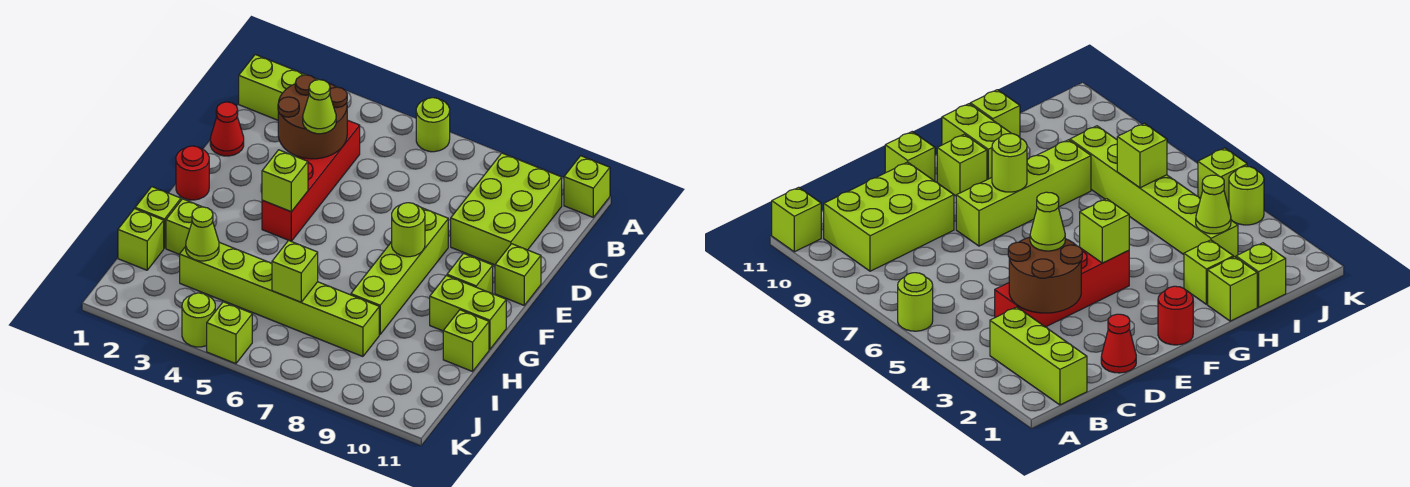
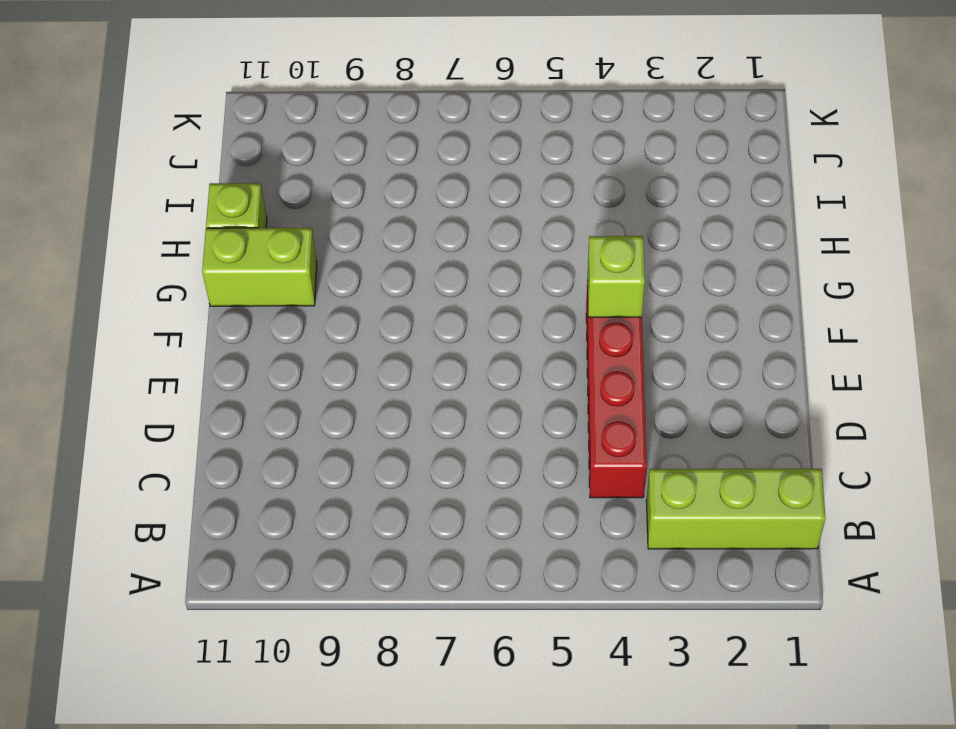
none -> lime 1x1 round brick [416,98,450,152]
none -> lime 1x1 brick [564,156,610,217]
none -> lime 2x3 brick [451,153,562,265]

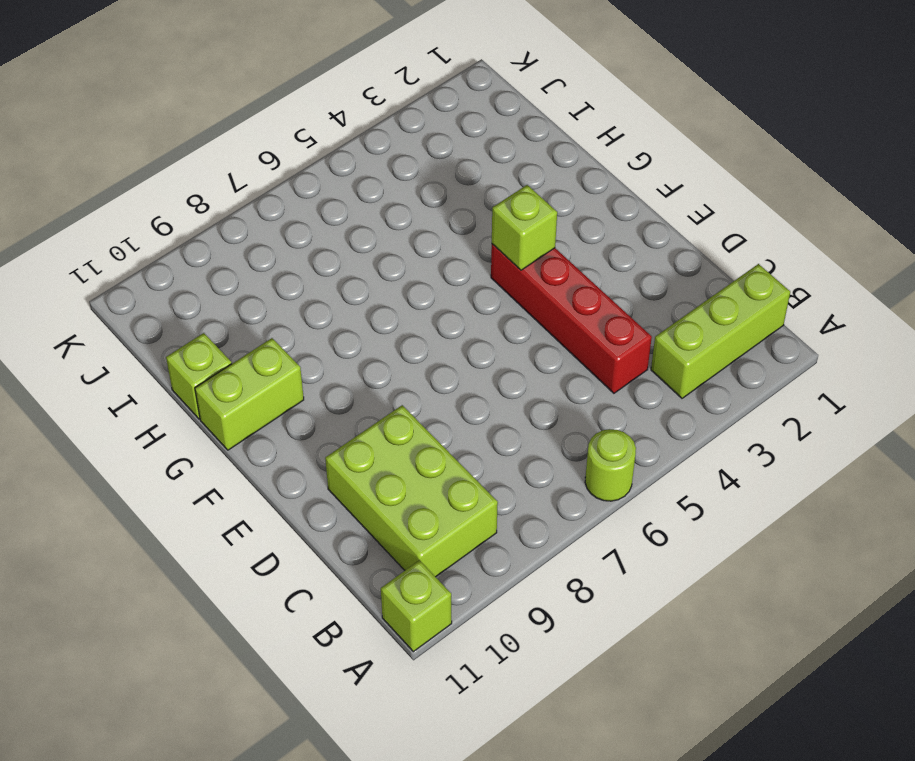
none -> red 1x1 cone [210,102,244,156]
none -> lime 1x4 brick [351,208,448,334]
none -> lime 1x1 brick [495,244,541,305]

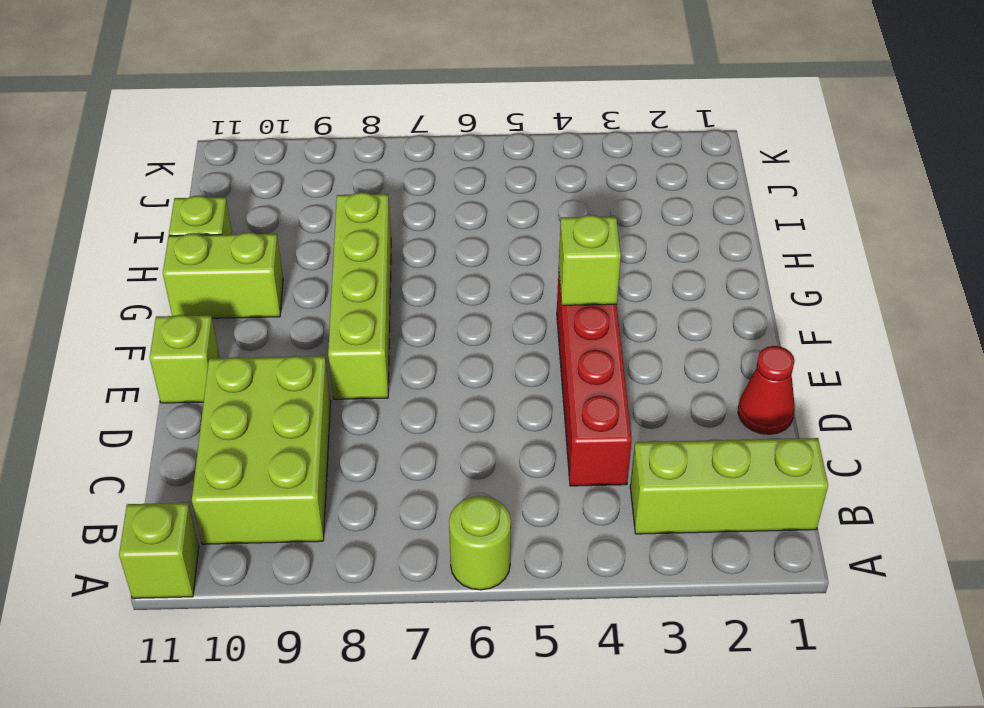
none -> red 1x1 round brick [176,146,209,200]
none -> lime 1x1 brick [447,253,493,294]
none -> lime 1x1 brick [135,187,181,248]

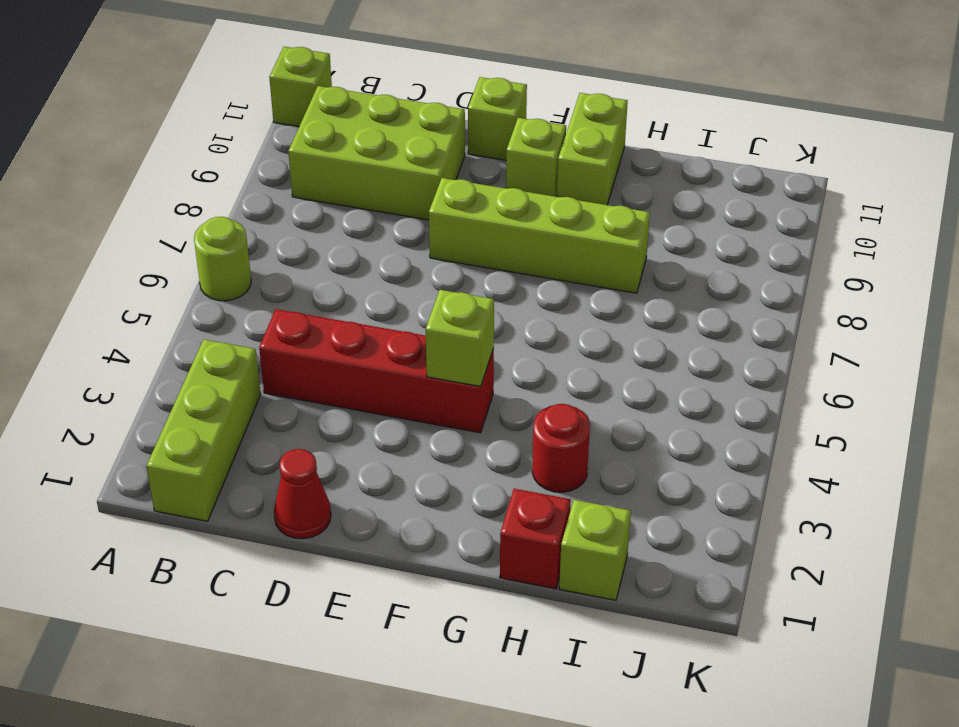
red 1x1 brick [500,489,571,589] -> lime 1x1 brick [135,187,181,248]
red 1x1 round brick [532,404,590,492] -> red 1x1 round brick moved to [176,146,209,200]
none -> lime 1x1 brick [166,199,202,254]
none -> lime 1x1 brick [443,310,489,371]
none -> lime 1x6 brick [180,242,379,357]

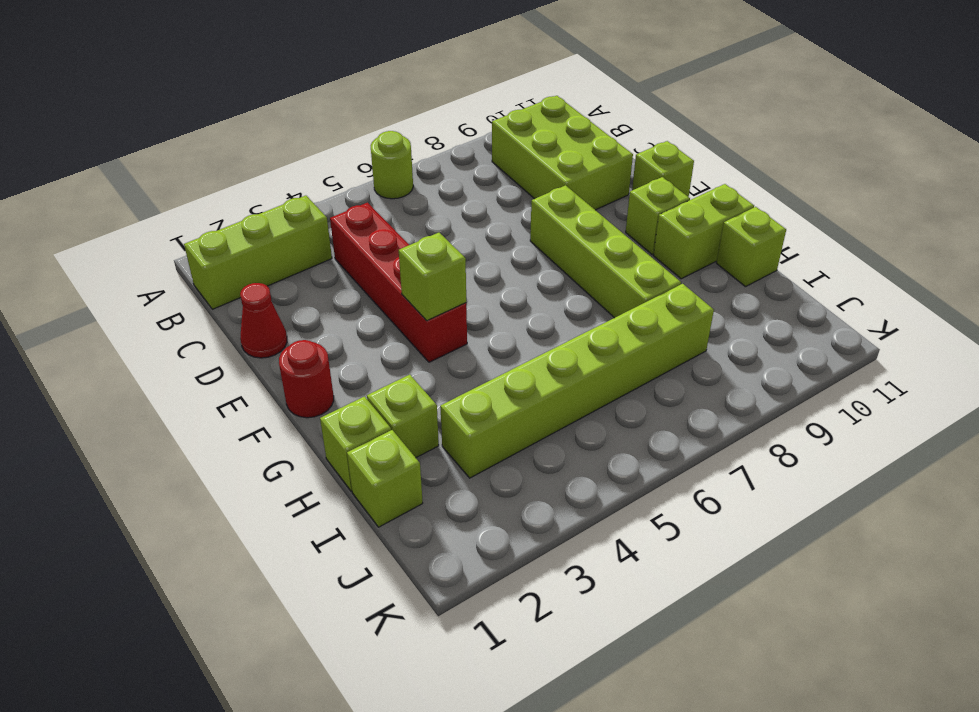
none -> lime 1x1 brick [564,156,610,217]
none -> lime 1x1 round brick [182,293,215,347]
none -> lime 1x1 brick [207,302,252,364]

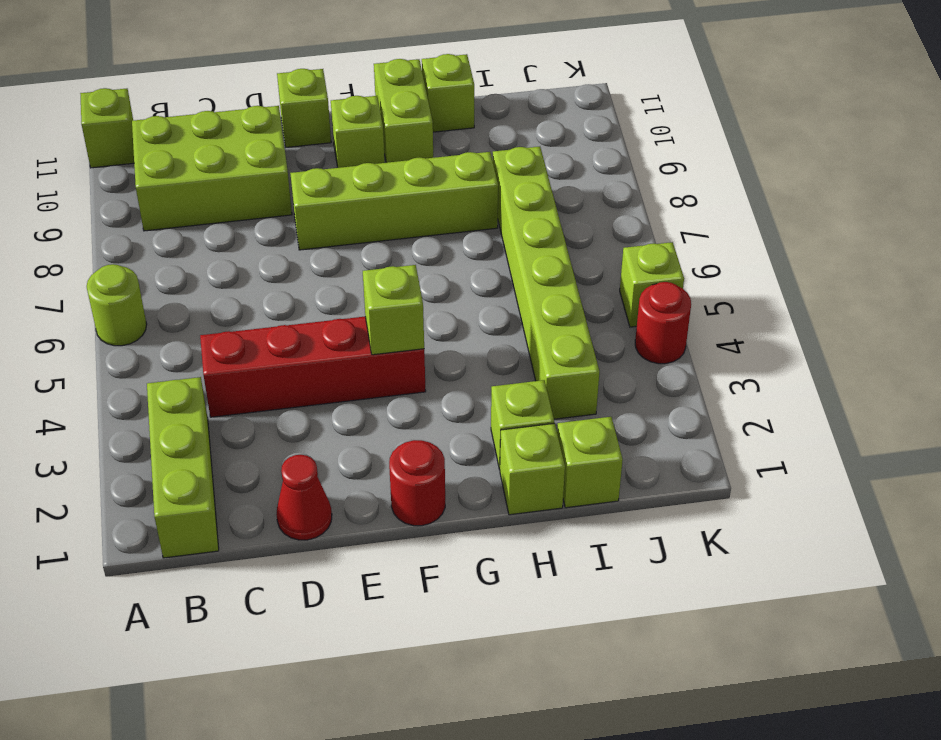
red 1x1 round brick [635,282,691,364] -> lime 1x1 round brick [182,293,215,347]
none -> brown 2x2 round brick [278,75,347,159]
none -> lime 1x1 round brick [392,203,425,257]
none -> lime 1x1 cone [186,207,219,261]

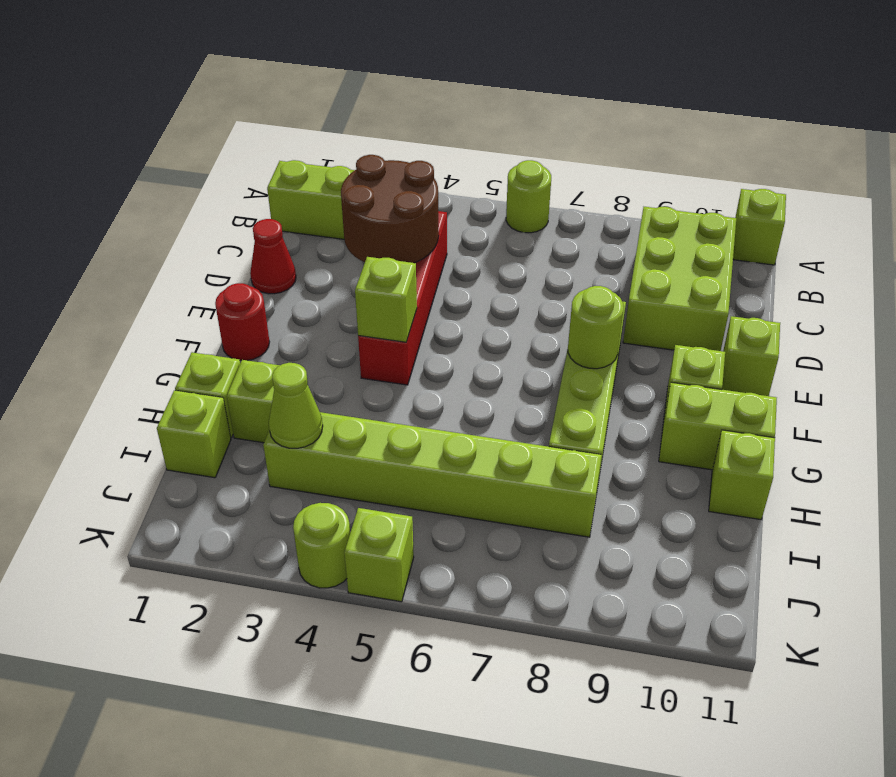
none -> lime 1x1 brick [272,240,318,302]
none -> lime 1x1 cone [303,80,336,134]

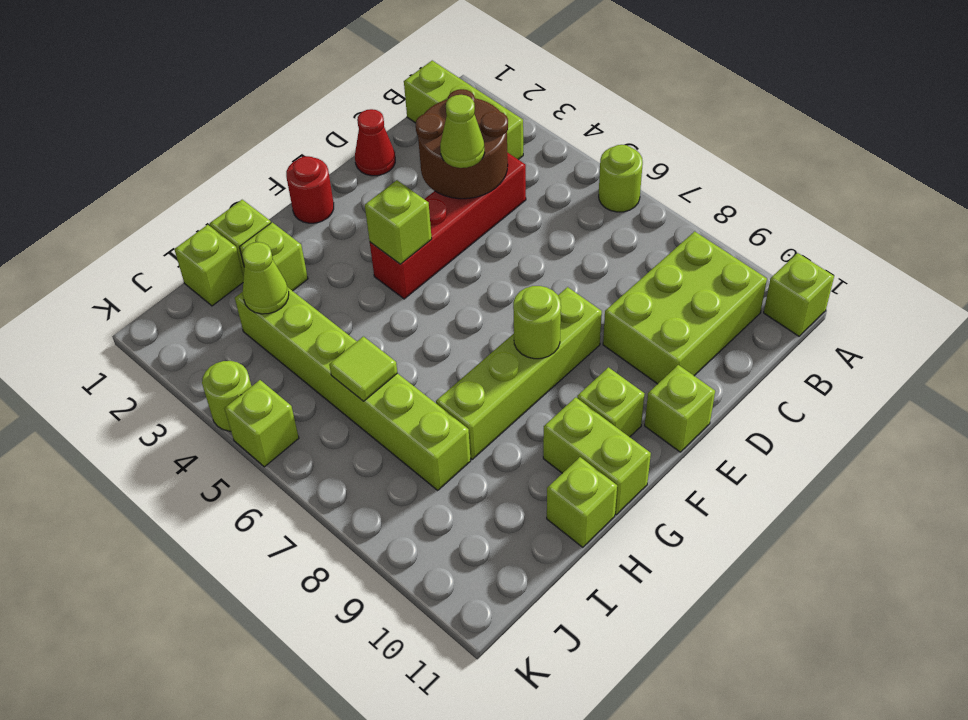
lime 1x1 tile [329,336,397,401] -> lime 1x1 brick [272,240,318,302]

